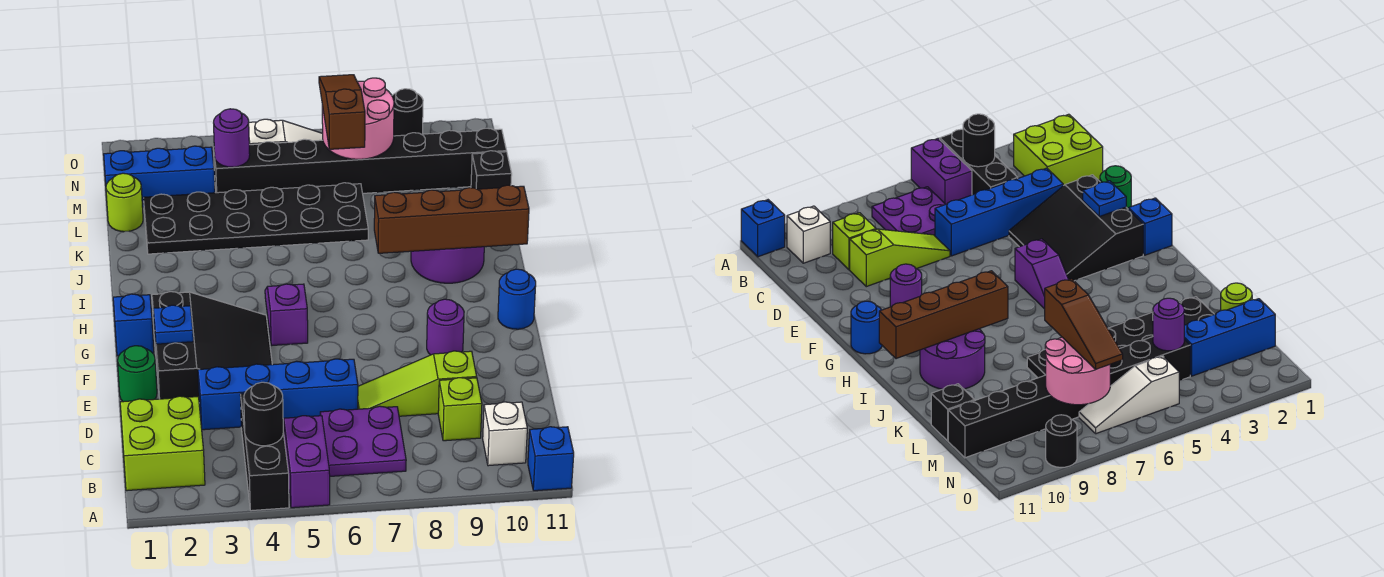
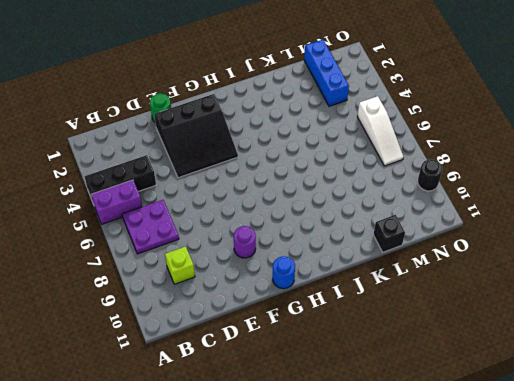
none -> blue 1x1 brick [528,427,574,491]
none -> lime 2x2 brick [120,396,205,491]
none -> white 1x1 brick [483,402,527,466]

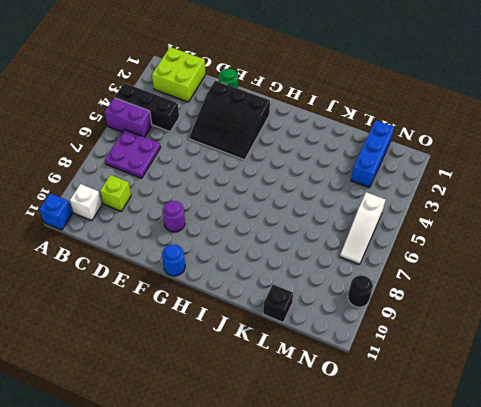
none -> blue 1x4 brick [198,359,358,430]
none -> lime 1x3 slope [358,351,477,416]
none -> blue 1x1 brick [113,294,154,356]

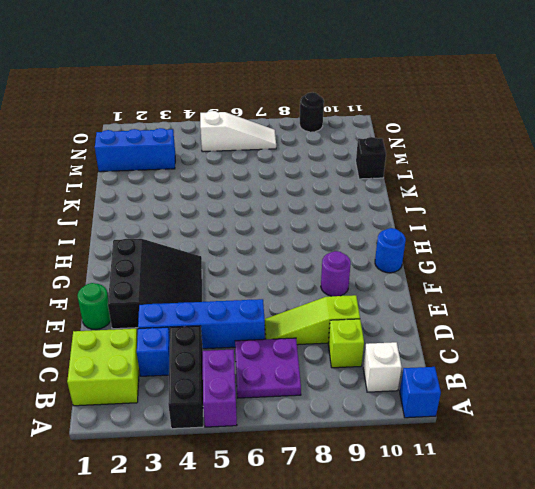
blue 1x1 brick [137,327,170,376] -> blue 1x1 brick moved to [113,294,154,356]
none -> purple 1x2 slope [265,284,308,346]
none -> purple 2x2 round brick [411,247,484,283]
none -> black 2x6 plate [144,183,368,254]

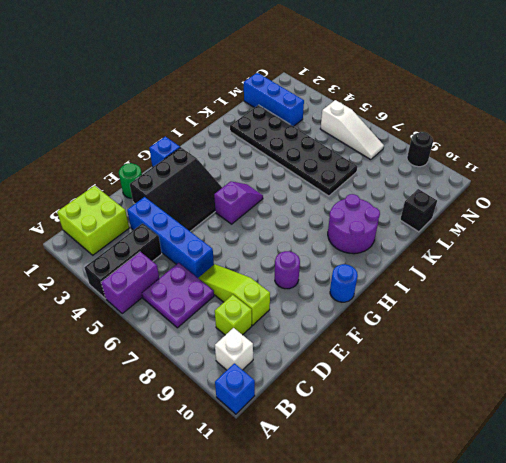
none -> lime 1x1 round brick [106,173,143,232]
none -> black 1x8 brick [214,128,507,193]
none -> black 1x1 round brick [244,382,283,446]

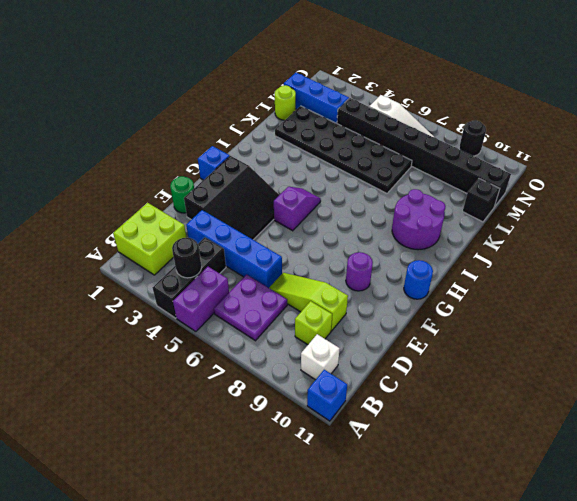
none -> blue 1x1 plate [153,305,193,344]
none -> brown 1x4 brick [374,185,529,253]
none -> purple 1x1 round brick [214,109,250,167]

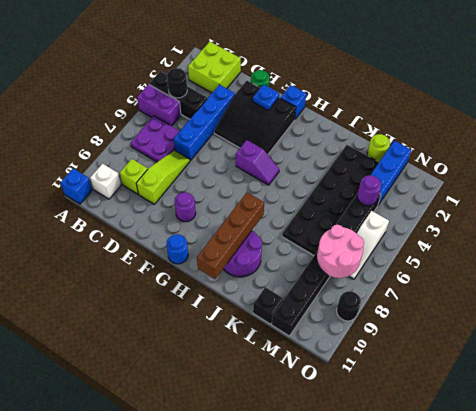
none -> brown 1x3 slope [319,75,365,149]

